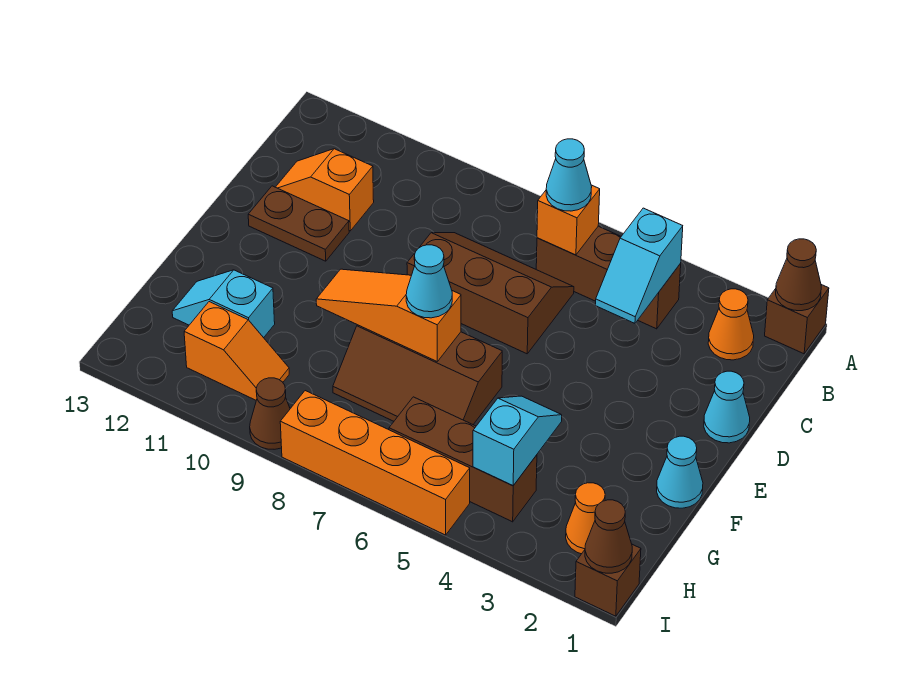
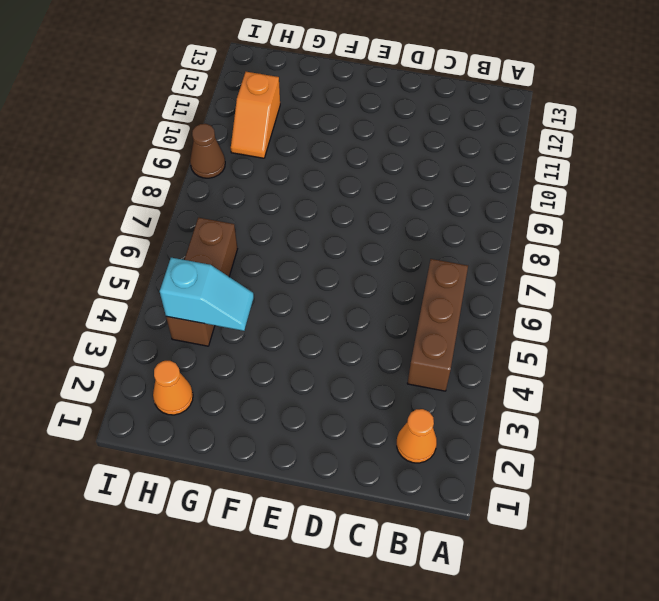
none -> brown 1x1 brick [765,285,829,354]
none -> brown 2x3 slope [407,233,574,354]
none -> orange 1x2 slope [276,149,374,231]

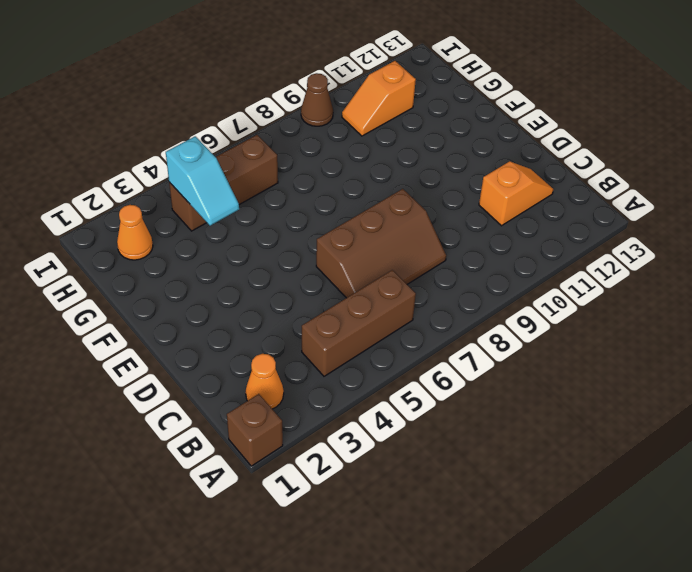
none -> cyan 1x1 cone [704,371,750,443]
none -> brown 1x2 plate [248,186,349,261]
none -> cyan 1x1 cone [657,436,703,508]

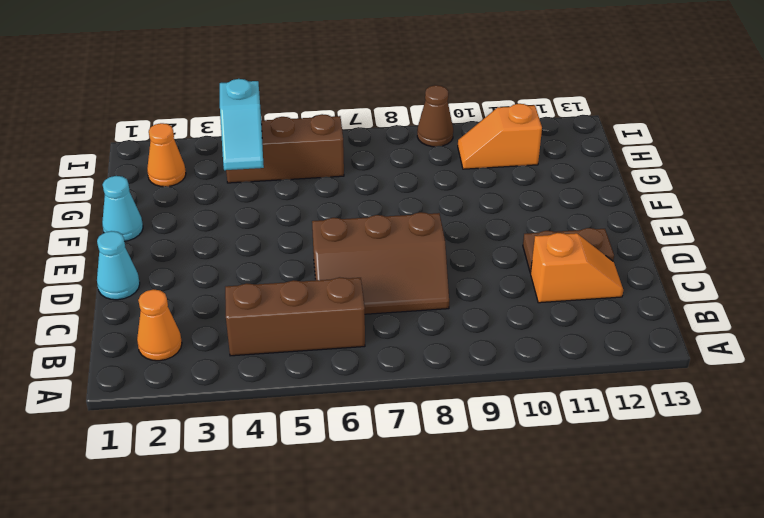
none -> brown 1x1 brick [765,285,829,354]
none -> brown 2x3 slope [333,325,502,424]
none -> cyan 1x2 slope [172,270,275,338]

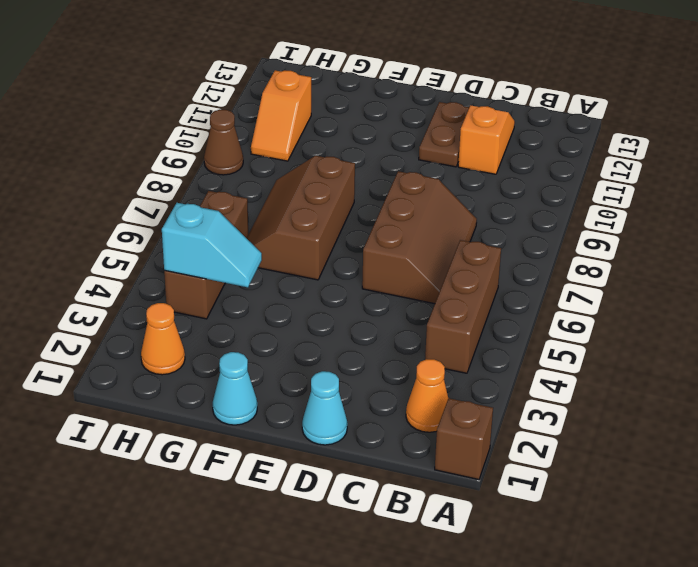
none -> cyan 1x2 slope [172,270,275,338]
none -> brown 1x1 brick [575,544,641,616]
none -> orange 1x4 brick [280,391,470,535]

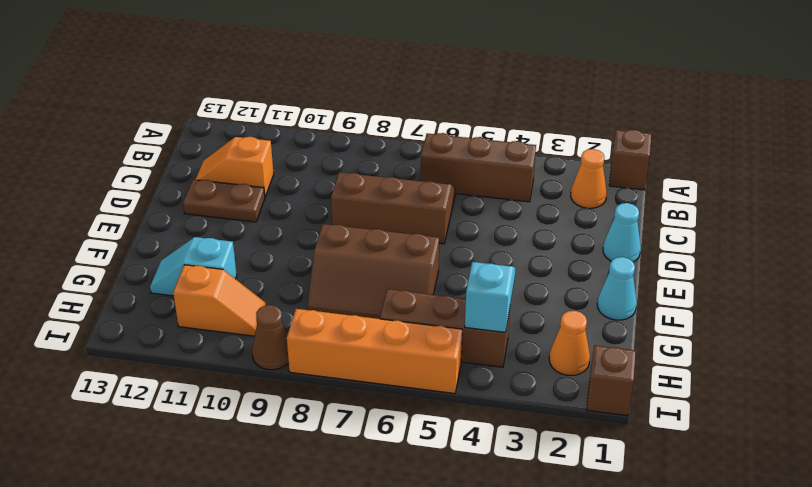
none -> brown 1x1 cone [776,239,821,311]
none -> cyan 1x2 slope [595,208,683,323]
none -> orange 1x1 brick [537,185,600,255]

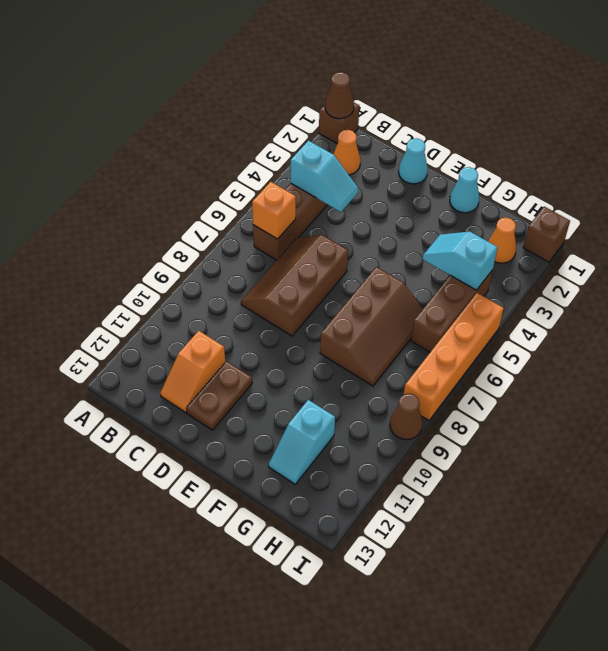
none -> orange 1x2 slope [184,302,289,400]
none -> orange 1x3 slope [316,269,461,361]
none -> brown 1x1 cone [585,500,632,573]

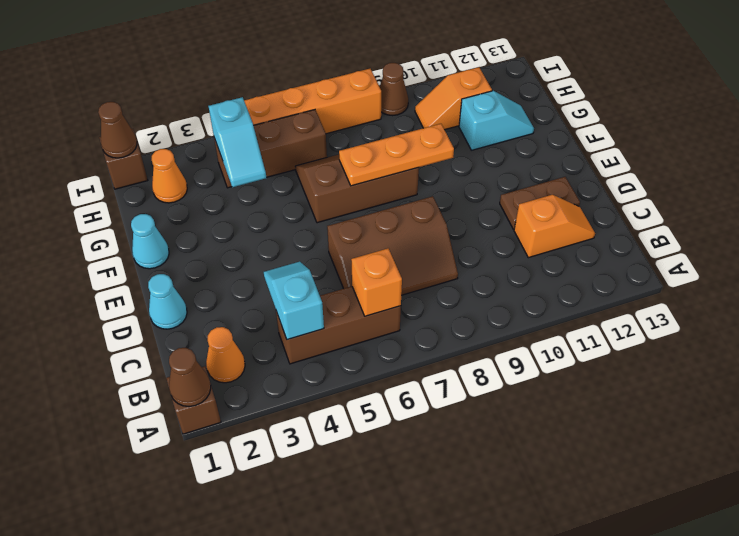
orange 1x3 plate [339,124,454,186] -> orange 1x3 slope [316,269,461,361]
none -> cyan 1x1 cone [546,139,592,211]
none -> cyan 1x1 cone [406,245,452,318]

